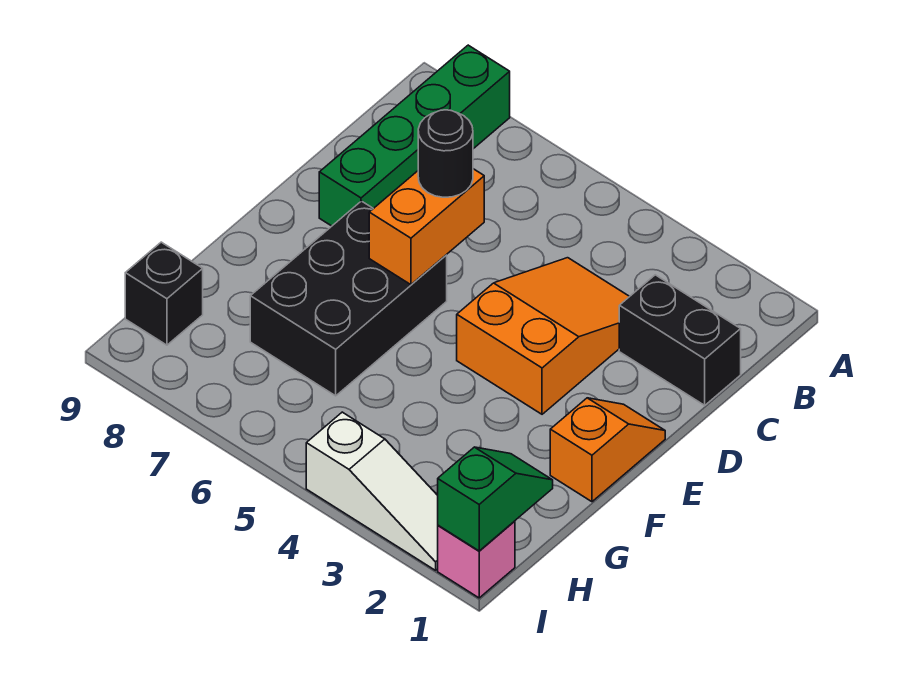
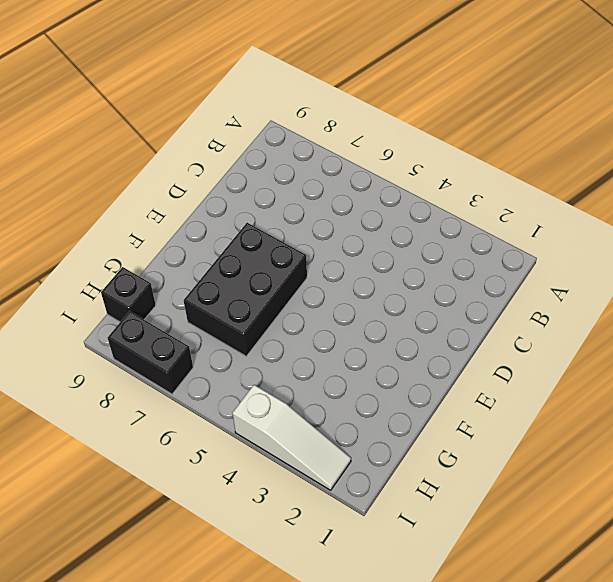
black 1x2 brick [108,311,193,394] -> black 1x2 brick moved to [619,275,741,405]
none -> green 1x4 brick [319,45,510,226]
none -> orange 2x3 slope [457,258,630,414]

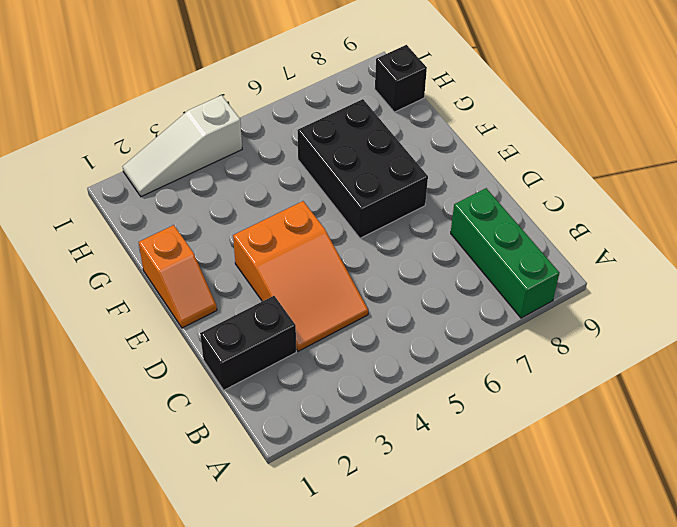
green 1x3 brick [451,188,560,318] -> green 1x4 brick [319,45,510,226]
none -> pink 1x1 brick [438,521,515,598]
none -> orange 1x2 brick [369,169,484,285]

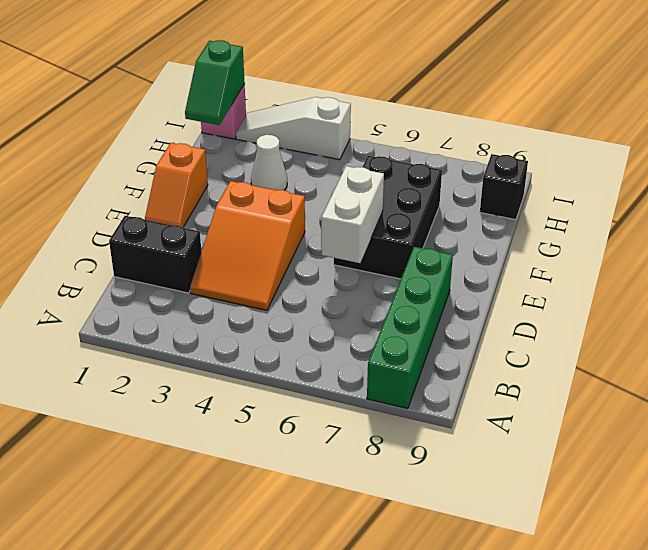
white 1x2 brick [321,166,384,263] -> orange 1x2 brick [369,169,484,285]
white 1x1 cone [251,135,287,190] -> none
none -> black 1x1 round brick [418,110,473,197]

